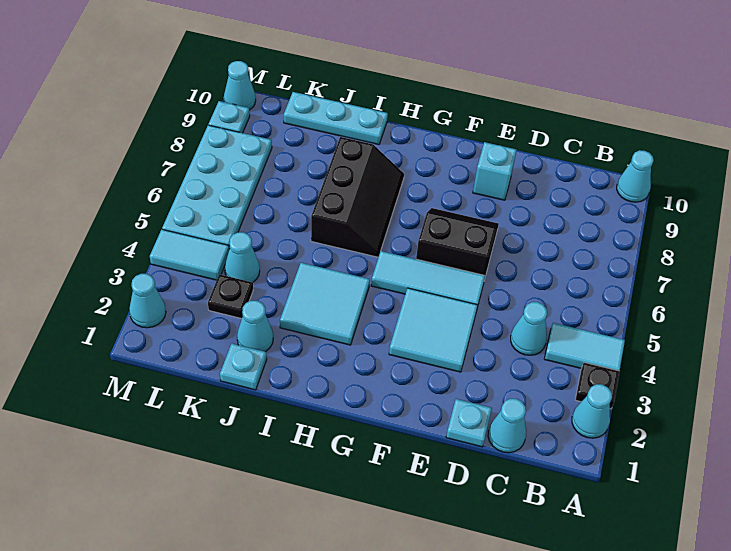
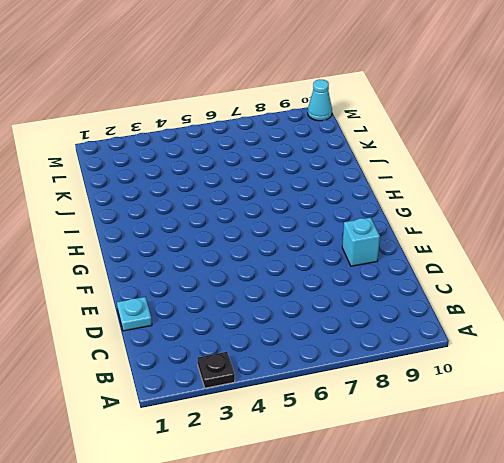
none -> cyan 1x1 cone [572,384,612,438]
none -> cyan 1x2 tile [544,323,625,371]
none -> cyan 1x1 cone [617,150,654,202]

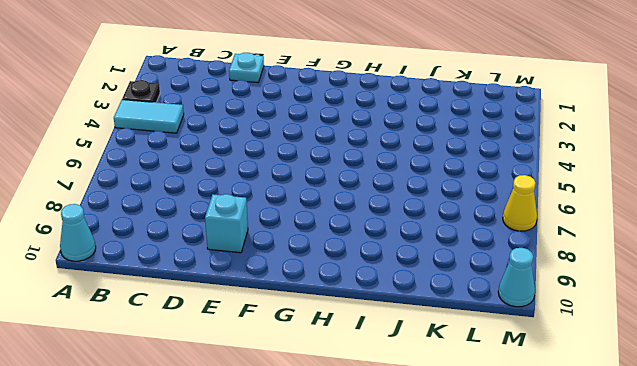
yellow 1x1 cone [503,175,537,231] -> cyan 2x4 plate [162,125,272,249]
none -> cyan 1x1 cone [572,384,612,438]
none -> cyan 1x1 cone [488,399,526,453]
none -> cyan 1x1 cone [511,302,547,355]

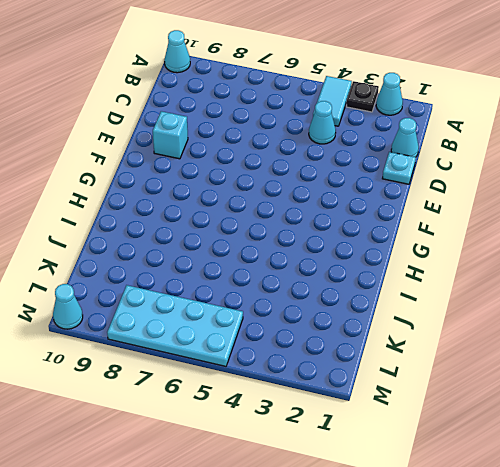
none -> cyan 2x2 tile [389,288,478,372]
none -> cyan 1x3 tile [371,251,485,305]
none -> black 2x2 slope [416,208,499,276]

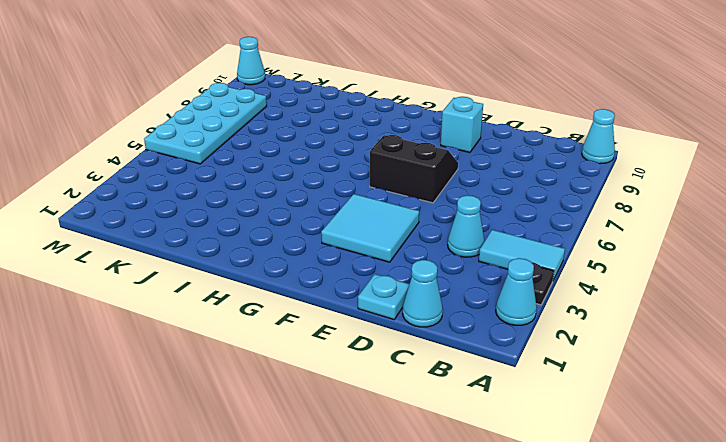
none -> cyan 1x3 tile [371,251,485,305]
none -> cyan 2x2 tile [280,263,370,345]
none -> black 2x3 slope [311,137,404,257]

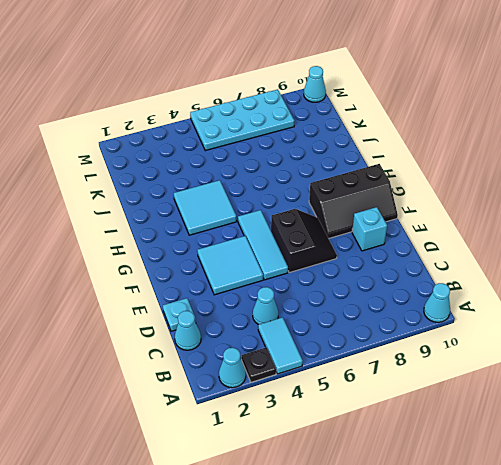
black 2x3 slope [309,164,398,239] -> black 2x3 slope moved to [311,137,404,257]
none -> cyan 1x3 plate [284,92,388,145]
none -> cyan 1x1 plate [220,344,267,390]
none -> cyan 1x1 cone [237,301,273,352]

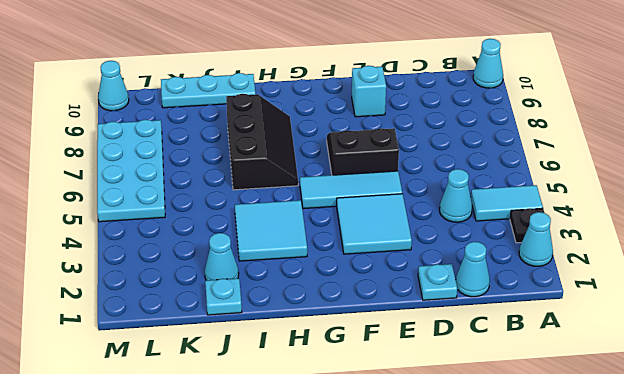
none -> black 1x1 plate [208,274,253,318]
none -> cyan 1x1 cone [225,232,260,282]
none -> cyan 1x2 tile [150,229,229,280]

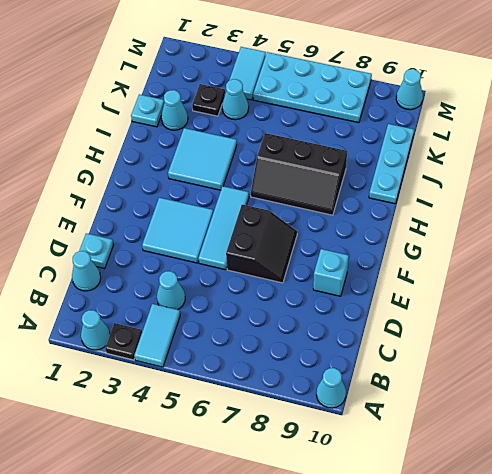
none -> cyan 1x1 cone [129,274,166,328]
none -> cyan 1x1 plate [209,101,250,133]

